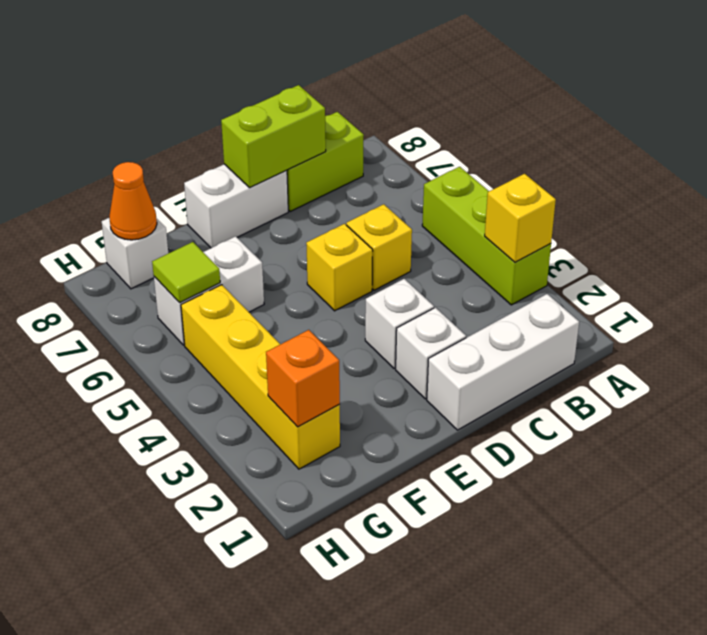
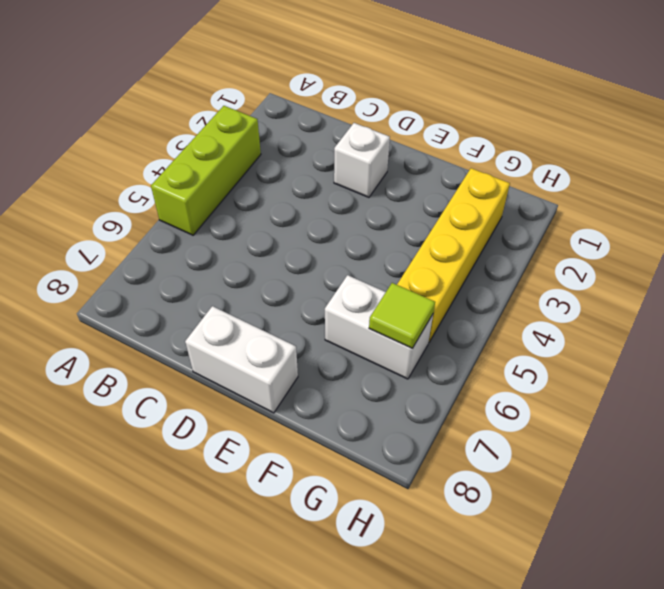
none -> white 1x3 brick [427,294,579,430]
none -> lime 1x2 brick [287,112,364,211]
none -> yellow 1x1 brick [346,204,412,290]

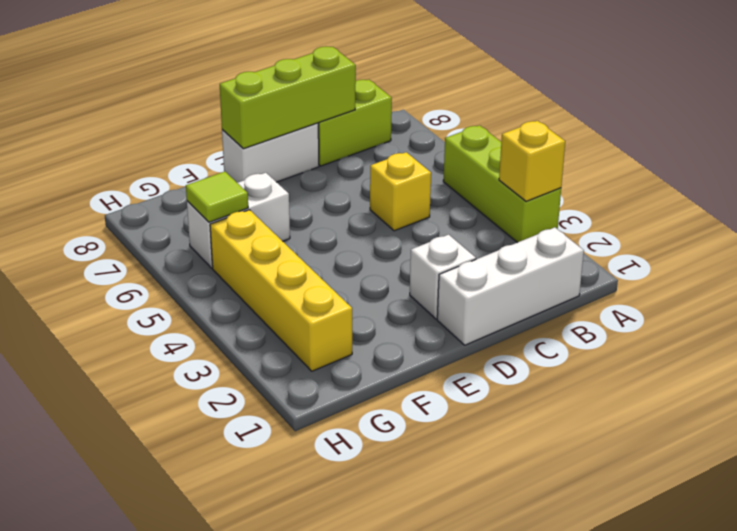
lime 1x3 brick [220,46,356,149] -> lime 1x2 brick [221,85,326,188]
none -> white 1x1 brick [365,279,434,369]
none -> yellow 1x1 brick [306,224,373,311]
none -> white 1x1 brick [102,218,168,289]

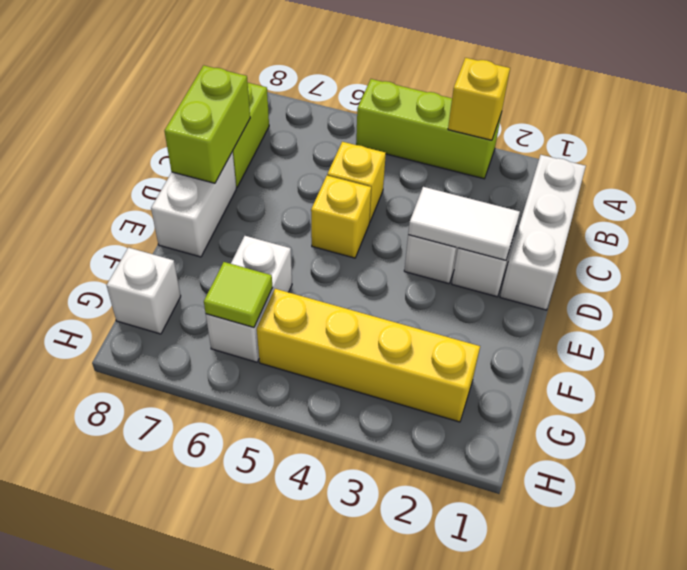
white 1x2 tile [408,187,520,260] -> none
none -> orange 1x1 brick [266,330,340,427]
none -> orange 1x1 cone [109,162,157,240]

